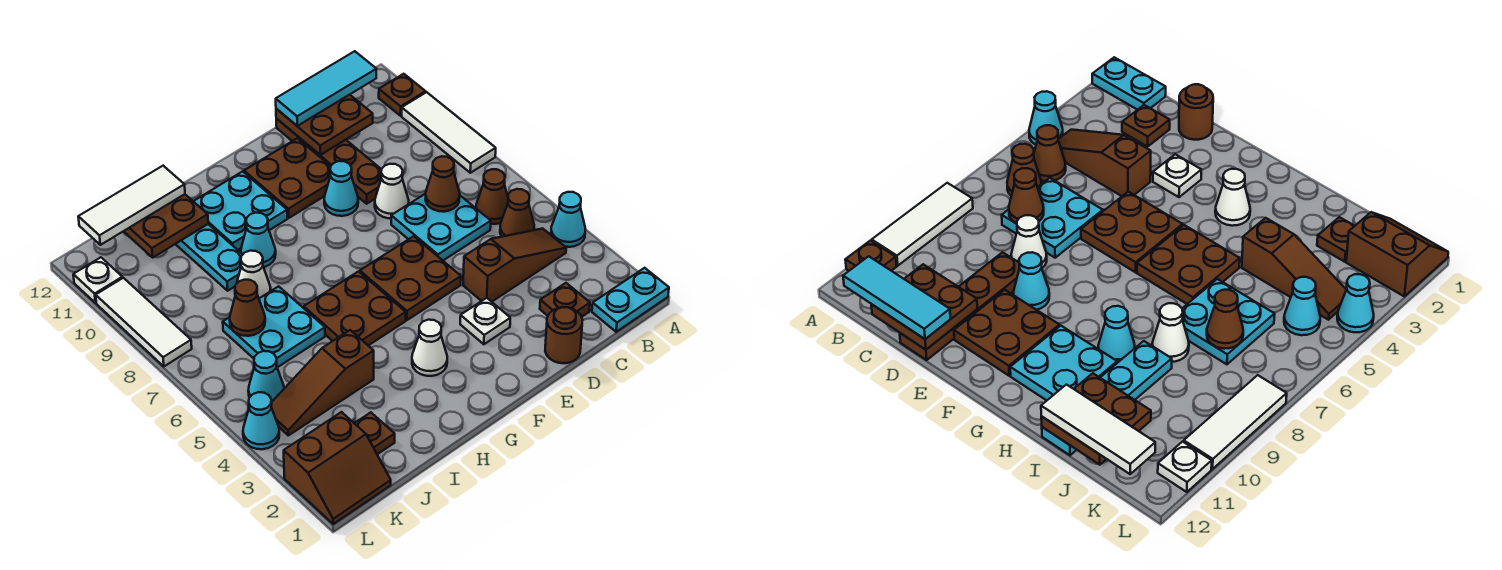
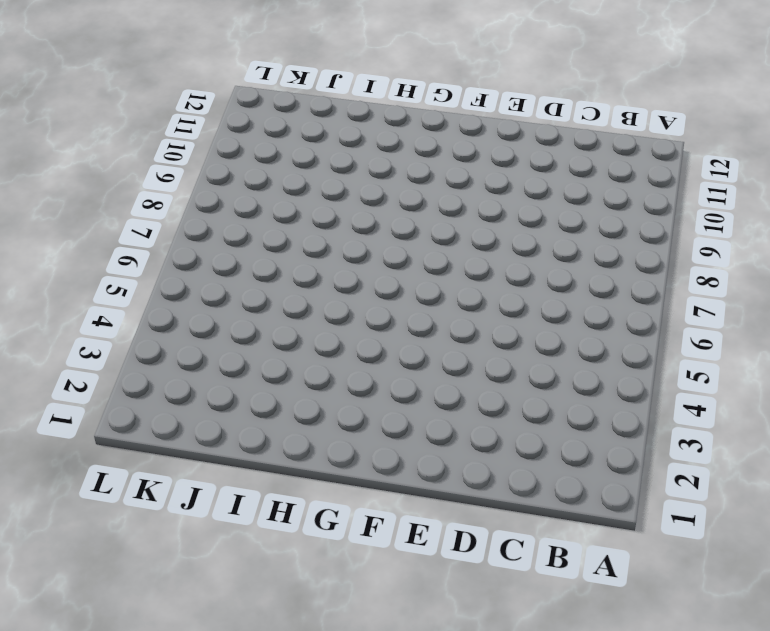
none -> cyan 1x2 plate [592,268,669,332]
none -> cyan 1x1 cone [551,192,585,247]
none -> white 1x3 tile [402,92,496,173]
none -> brown 1x1 plate [379,74,426,116]

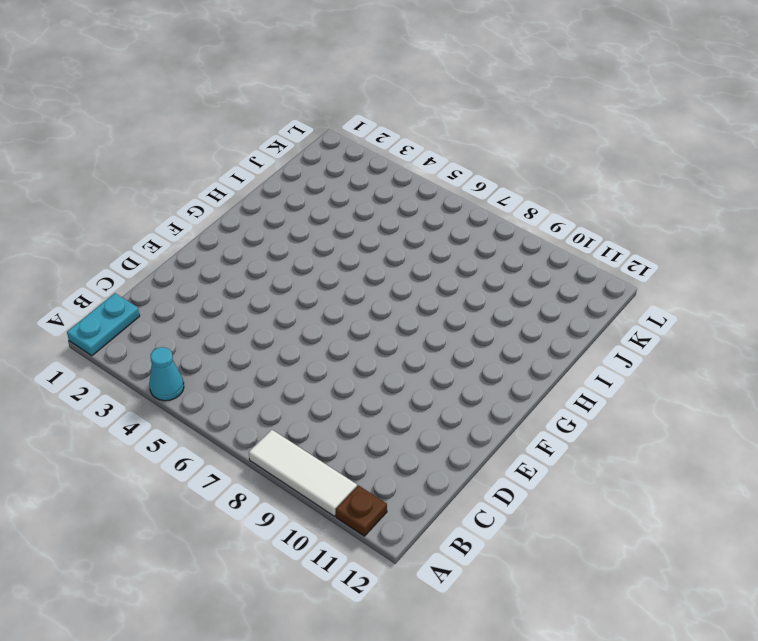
none -> brown 1x3 slope [463,229,566,302]
none -> brown 1x1 cone [500,189,534,237]
none -> brown 1x1 cone [476,169,508,224]
none -> brown 1x1 plate [540,283,590,317]

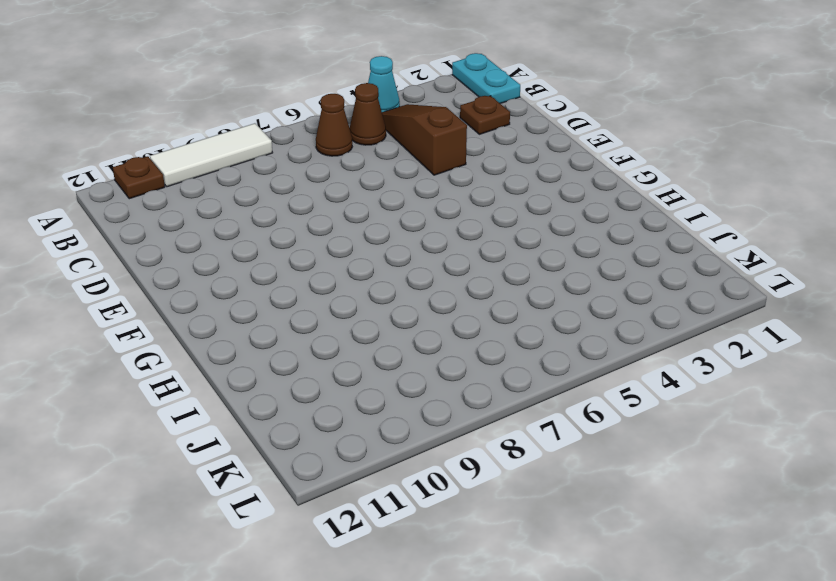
none -> cyan 2x2 plate [391,194,491,260]
none -> brown 1x1 round brick [545,307,582,363]
none -> white 1x1 cone [375,164,409,219]
none -> brown 1x4 plate [276,119,382,204]

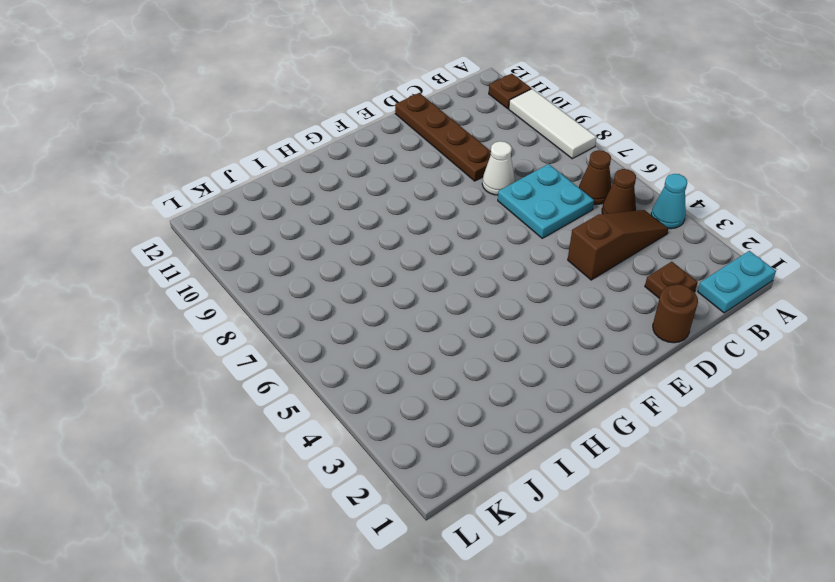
none -> white 1x1 plate [460,298,510,344]
none -> brown 2x2 plate [360,236,461,320]
none -> cyan 1x1 cone [324,161,358,216]
none -> brown 2x2 plate [244,138,331,218]

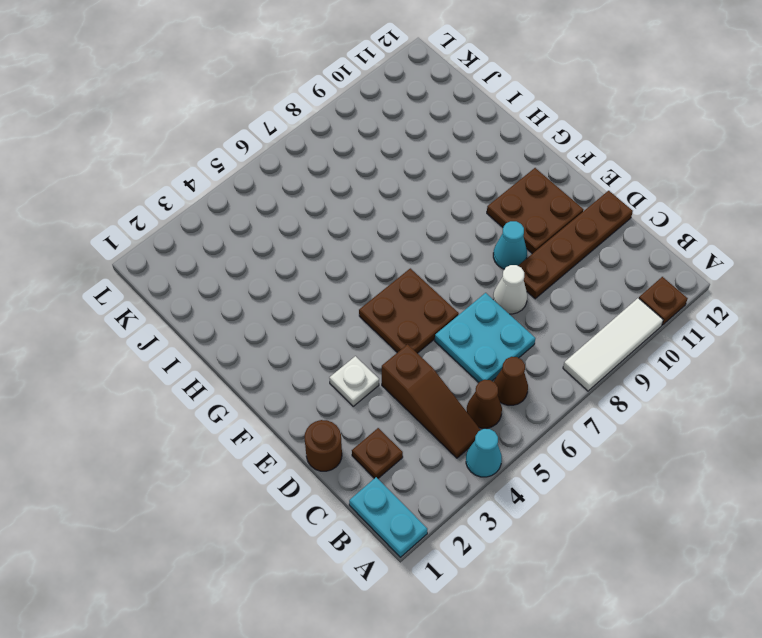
none -> white 1x1 cone [412,320,447,376]
none -> brown 2x2 plate [304,271,406,346]
none -> cyan 2x2 plate [193,171,287,250]
none -> cyan 1x1 cone [241,213,276,267]

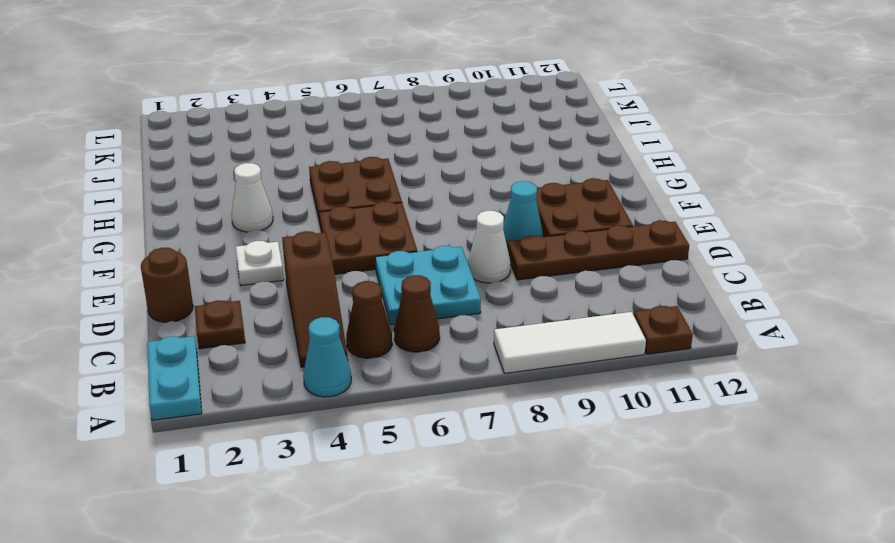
none -> cyan 2x2 plate [193,171,287,250]
none -> cyan 1x1 cone [241,213,276,267]
none -> brown 1x3 slope [271,330,374,435]
none -> cyan 2x2 plate [223,286,325,367]

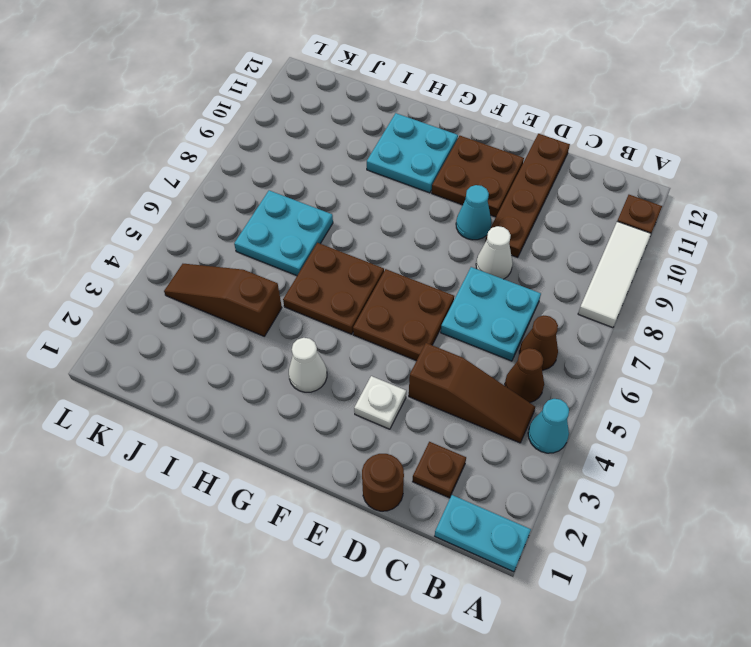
none -> cyan 1x1 cone [241,213,276,267]
none -> white 1x1 cone [237,251,271,298]
none -> cyan 1x4 plate [176,224,243,291]
none -> brown 1x1 plate [354,412,395,454]

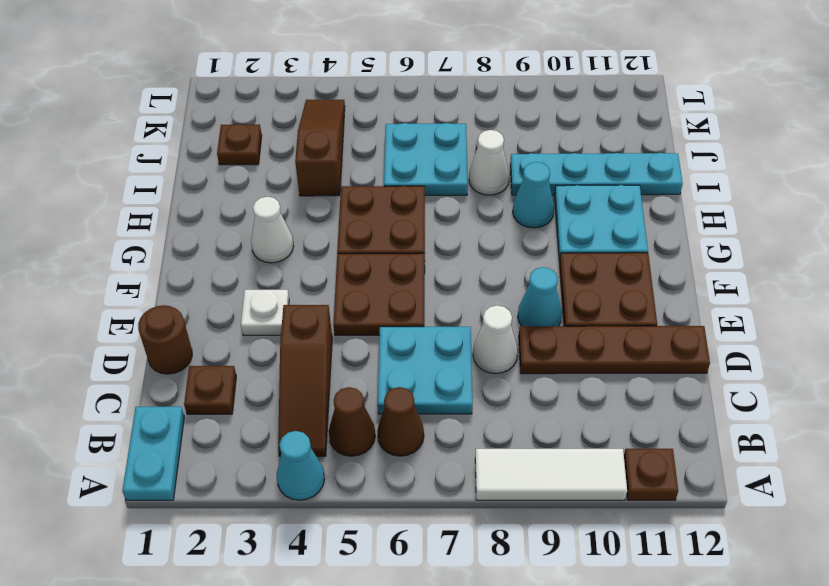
none -> brown 2x2 slope [284,412,391,524]
none -> cyan 1x1 cone [248,351,284,402]
none -> cyan 1x1 cone [243,392,279,449]
none -> white 1x3 tile [96,278,192,366]

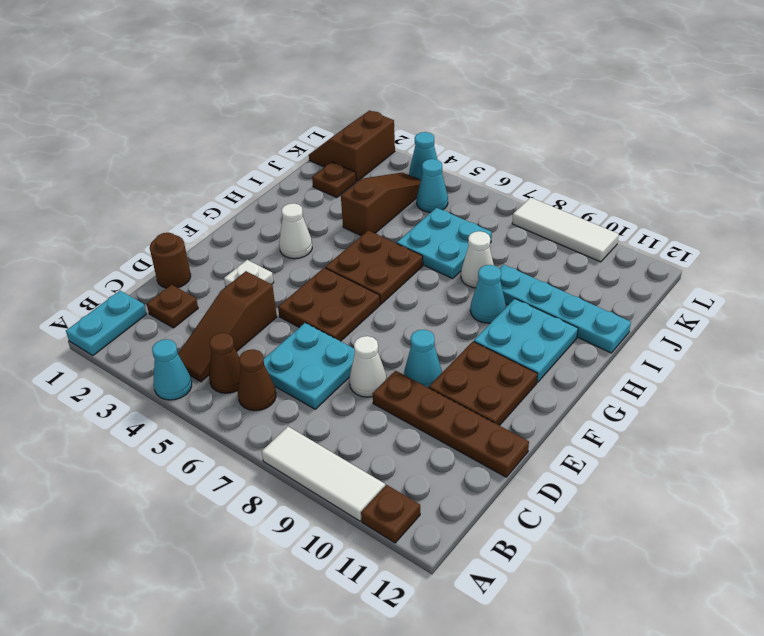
none -> white 1x1 plate [73,257,122,303]
none -> brown 1x1 cone [425,156,460,212]
none -> brown 2x2 plate [276,95,373,155]
none -> brown 2x2 plate [124,194,208,257]

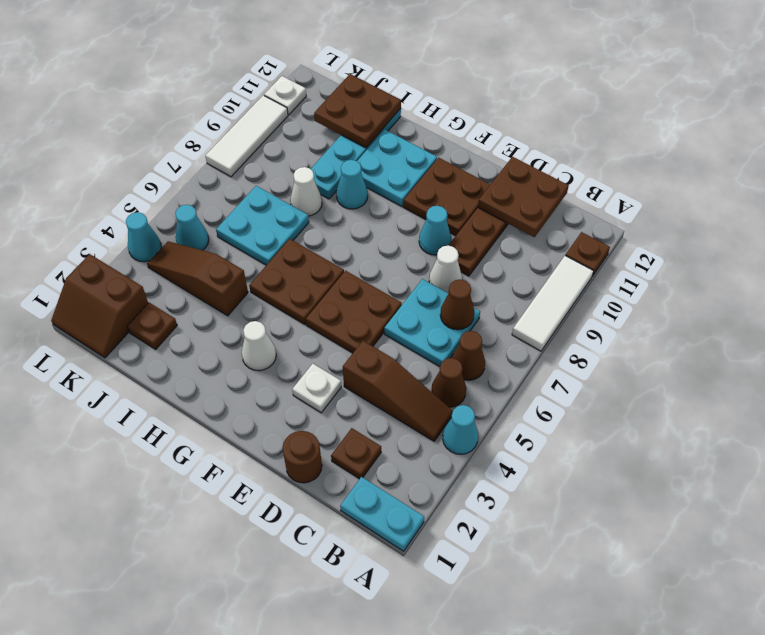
none -> brown 1x1 cone [230,280,265,336]
none -> cyan 1x3 tile [276,51,376,126]
none -> white 1x3 tile [78,166,185,245]

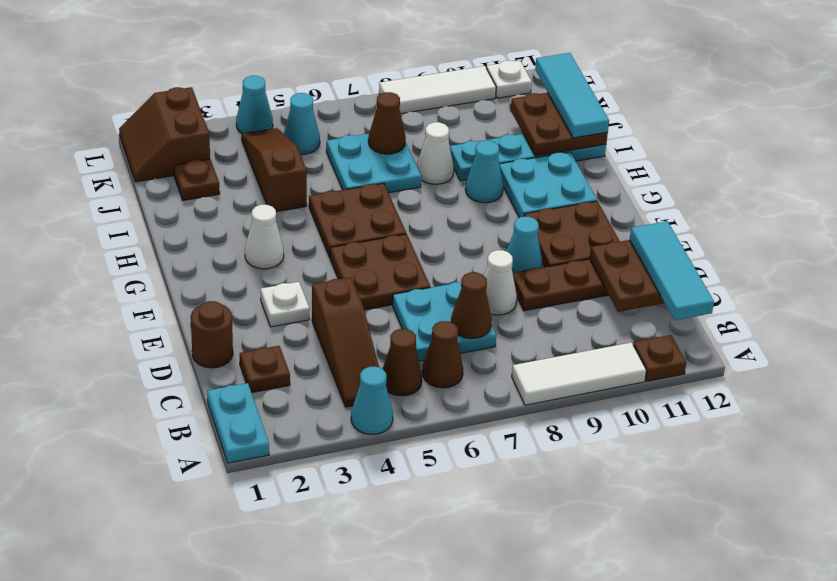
cyan 1x3 tile [535,53,609,138] -> white 1x3 tile [78,166,185,245]

